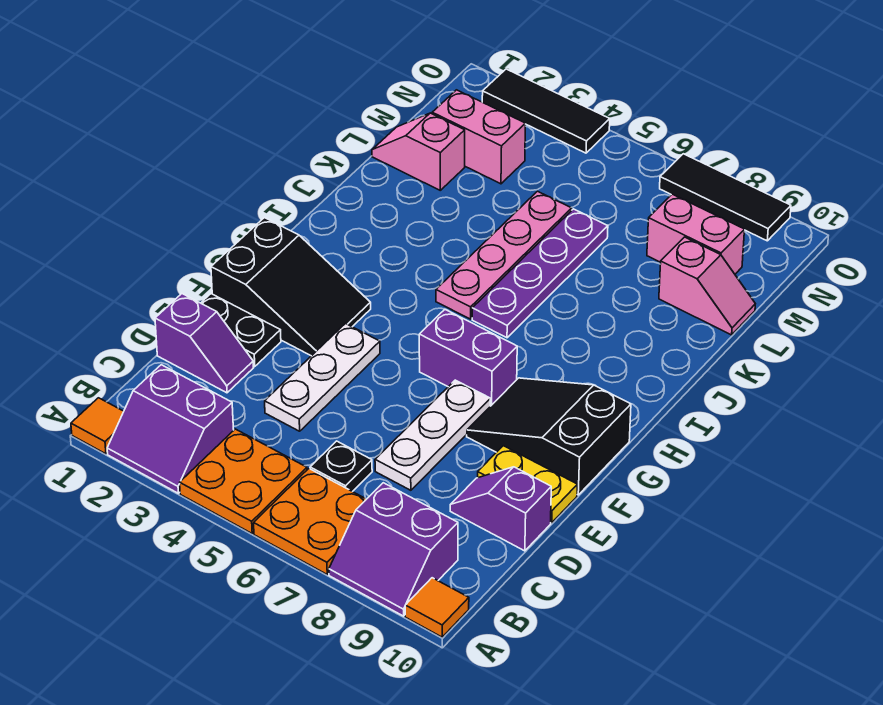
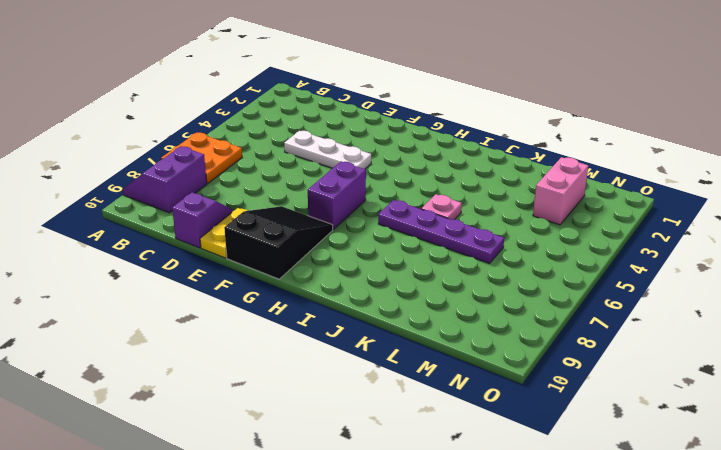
pink 1x1 plate [421,194,462,220] -> pink 1x4 plate [436,191,572,319]
none -> orange 1x1 tile [71,398,124,454]
none -> purple 2x2 slope [107,365,234,493]
none -> orange 2x2 plate [180,429,307,533]

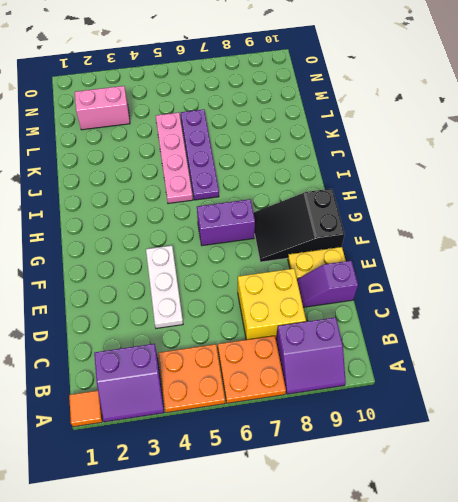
yellow 2x2 brick [238,269,306,340] -> white 1x3 plate [375,380,490,490]
none -> orange 1x1 tile [405,578,469,637]
none -> black 1x1 plate [310,441,372,492]
none -> purple 1x2 slope [155,294,254,393]

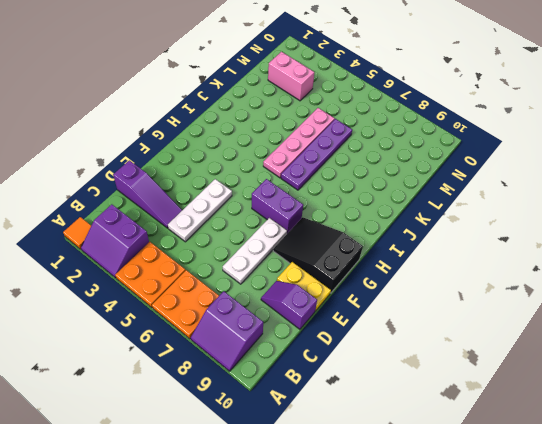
purple 1x3 slope [113,160,182,228] -> purple 1x2 slope [155,294,254,393]
none -> orange 1x1 tile [405,578,469,637]
none -> black 1x1 plate [310,441,372,492]
none -> black 1x2 plate [201,294,281,367]

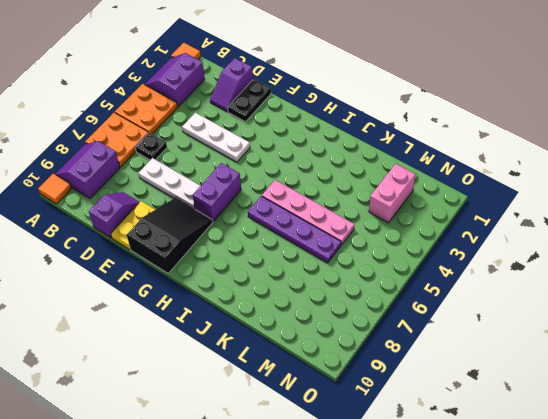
none -> black 2x3 slope [211,218,371,356]
none -> pink 1x2 slope [372,113,465,190]
none -> pink 1x2 slope [659,237,755,335]

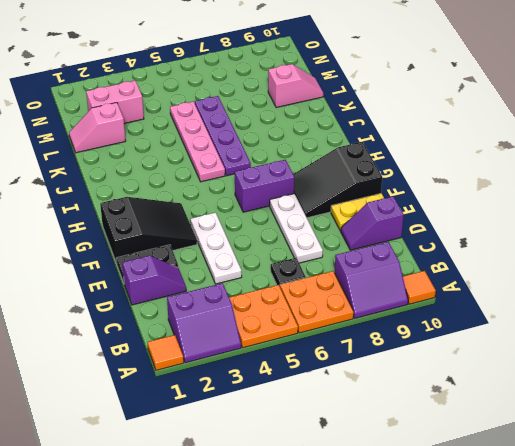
none -> pink 1x2 brick [647,194,745,274]
none -> black 1x3 tile [482,69,610,153]
none -> black 1x3 tile [660,154,791,241]

